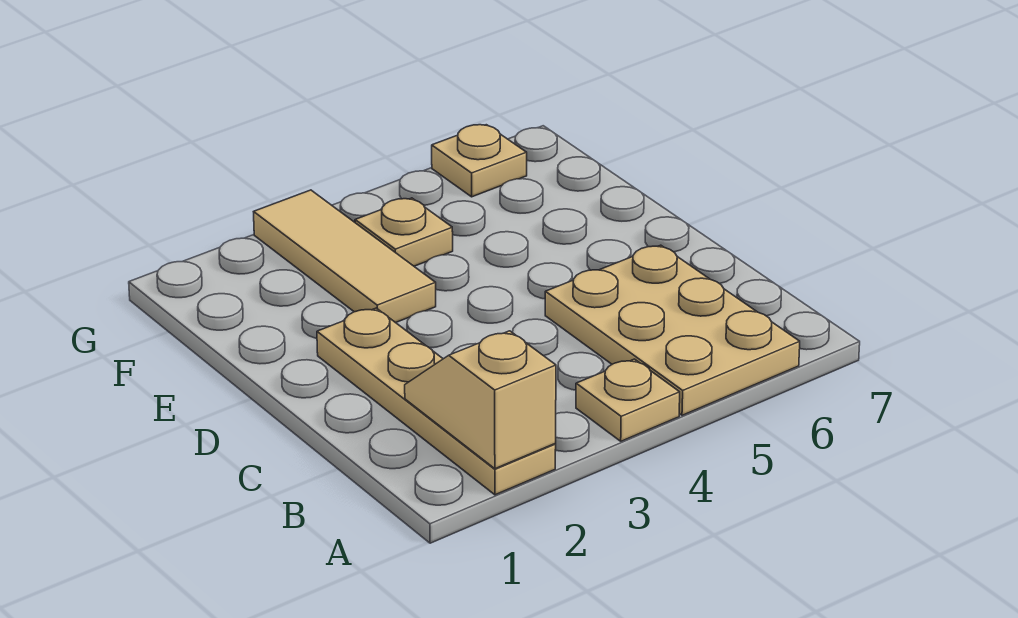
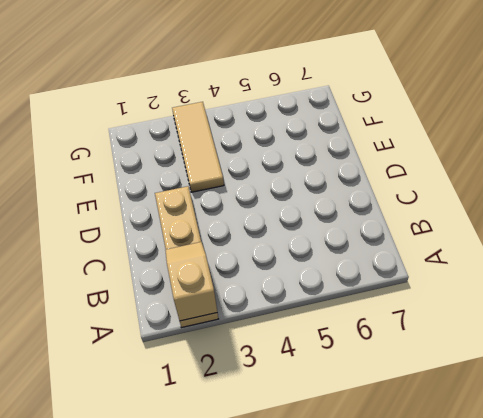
none -> tan 1x1 plate [576,359,680,441]
none -> tan 2x3 plate [545,245,800,415]

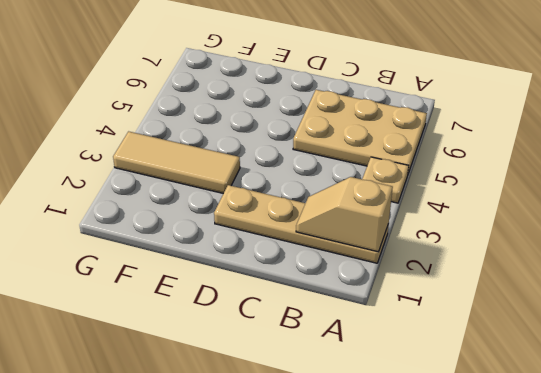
none -> tan 1x1 plate [355,198,453,266]
none -> tan 1x1 plate [432,125,527,197]

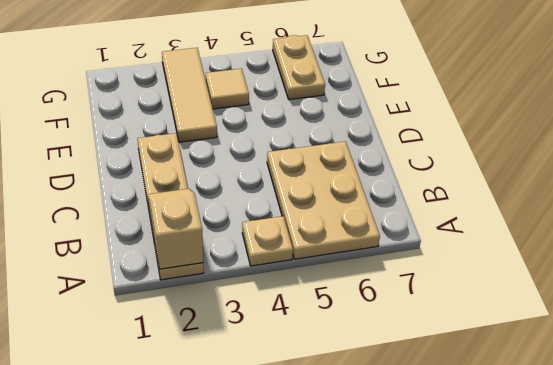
tan 1x1 tile [206,69,249,109] -> tan 1x1 plate [355,198,453,266]
tan 1x2 plate [273,35,325,100] -> tan 1x1 plate [432,125,527,197]

